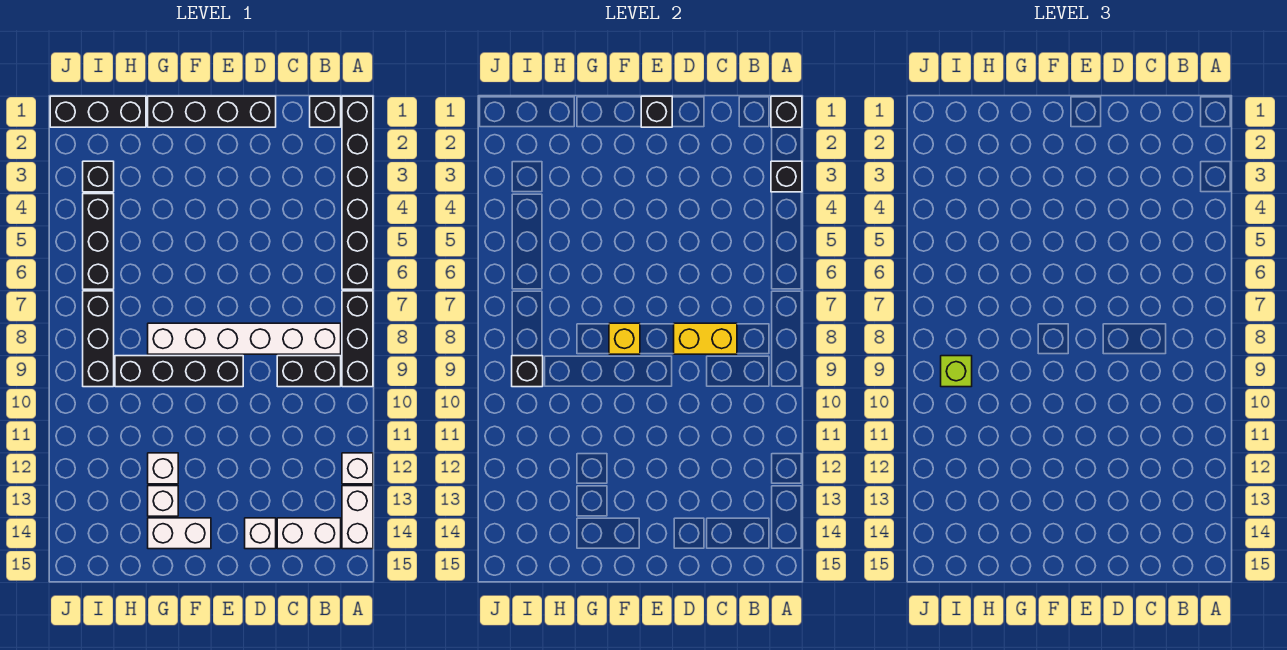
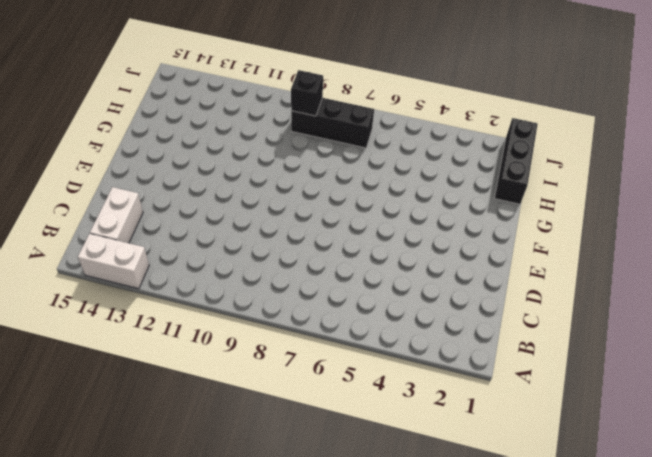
none -> black 1x6 brick [342,96,373,289]
none -> black 1x3 brick [342,291,373,387]
none -> white 1x1 brick [342,453,373,484]

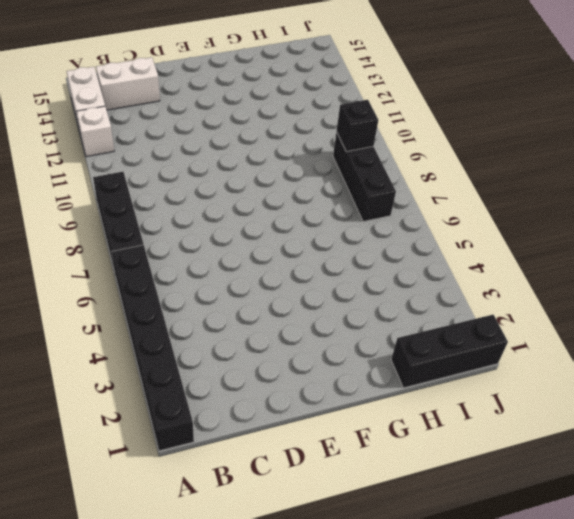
none -> black 1x1 brick [310,96,341,127]
none -> white 1x6 brick [148,323,341,354]
none -> black 1x2 brick [277,356,341,387]

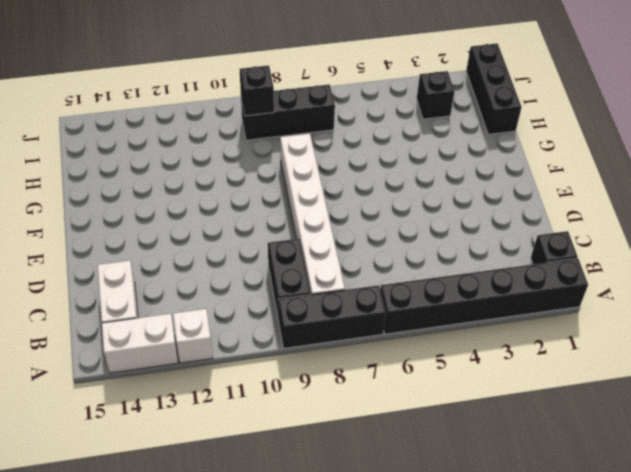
none -> black 1x4 brick [148,96,276,127]
none -> white 1x1 brick [245,518,276,549]
none -> black 1x4 brick [115,356,243,387]

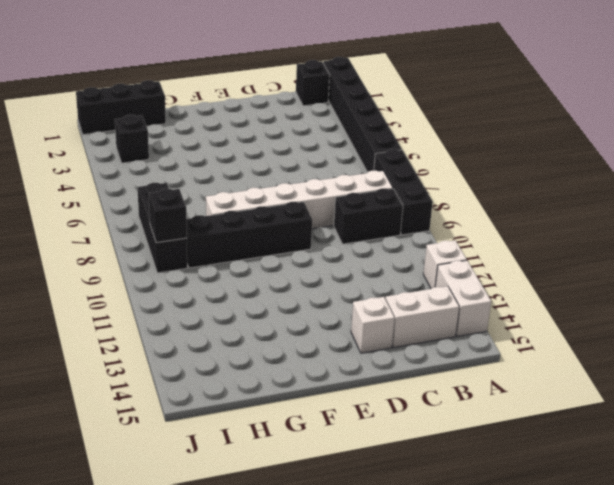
none -> black 1x4 brick [148,96,276,127]
none -> white 1x2 brick [148,518,211,549]
none -> white 1x1 brick [148,453,178,484]

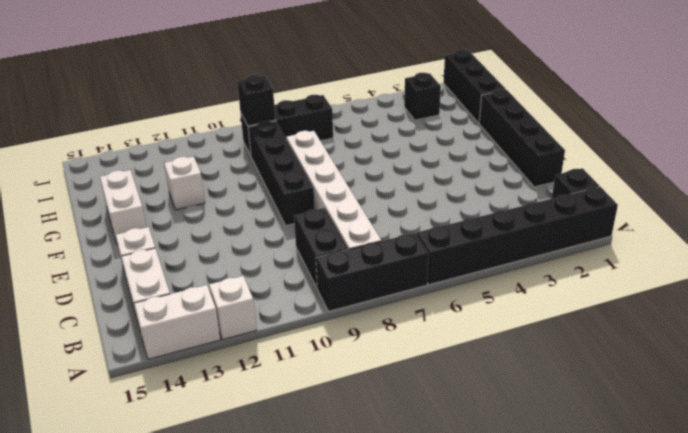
none -> white 1x1 brick [148,486,178,516]
none -> black 1x3 brick [83,194,114,289]
none -> black 1x1 brick [771,96,802,127]

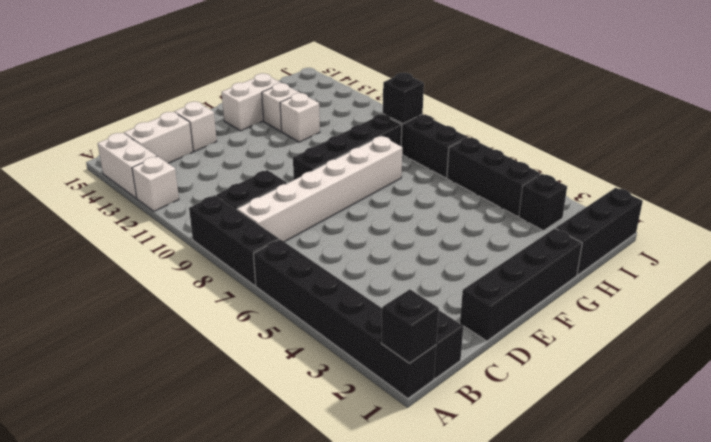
none -> black 1x1 brick [771,161,802,192]
none -> yellow 1x2 brick [674,323,737,354]
none -> black 1x1 brick [641,96,672,127]

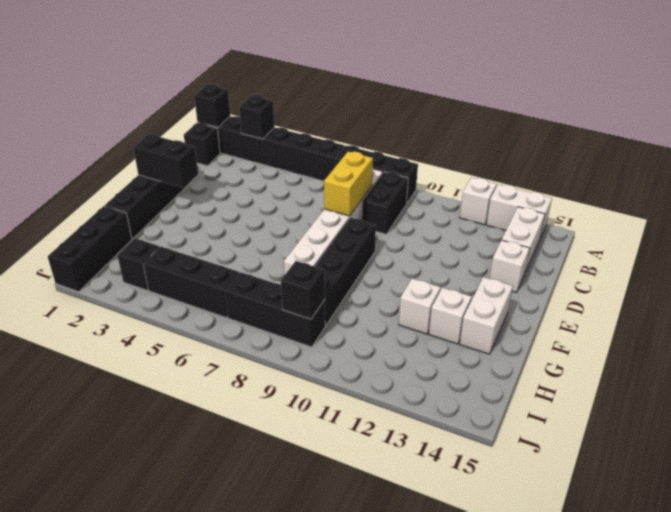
black 1x2 brick [133,134,198,188] -> black 1x1 brick [641,96,672,127]
none -> yellow 1x1 brick [609,323,640,354]
none -> lime 1x1 brick [941,356,972,387]

